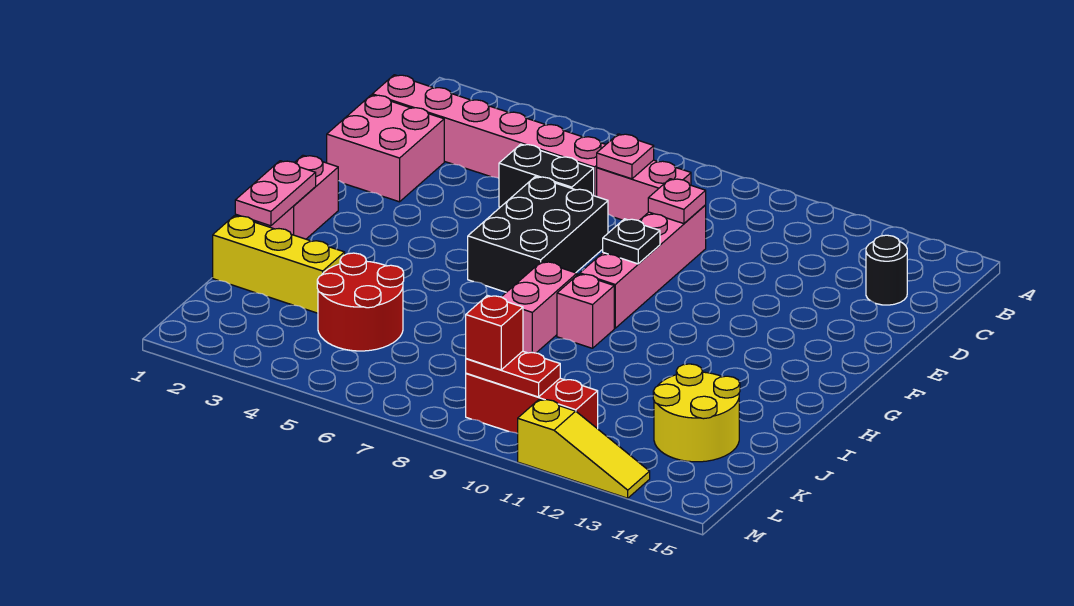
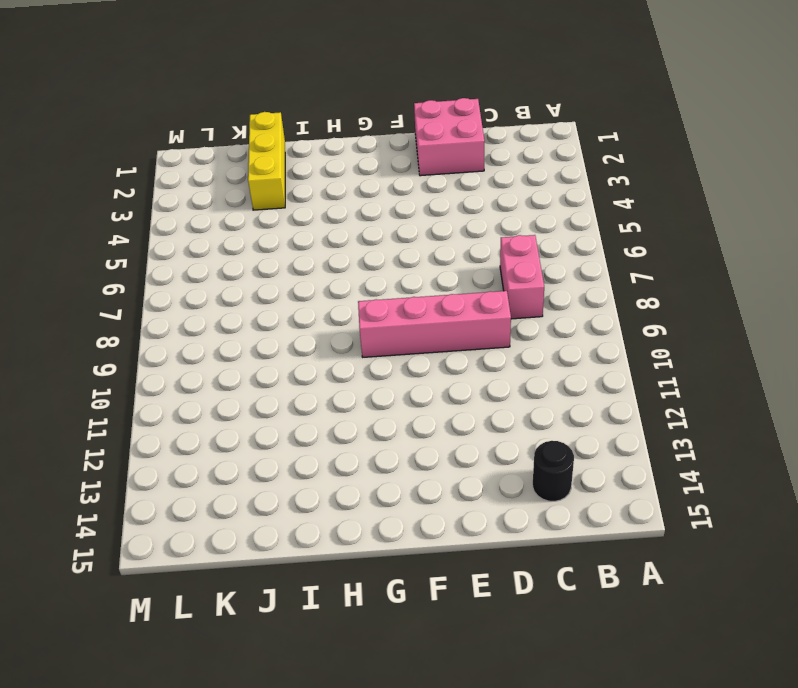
none -> pink 1x6 brick [372,75,606,197]
none -> black 1x2 brick [499,144,594,207]
none -> black 2x3 brick [468,177,608,292]

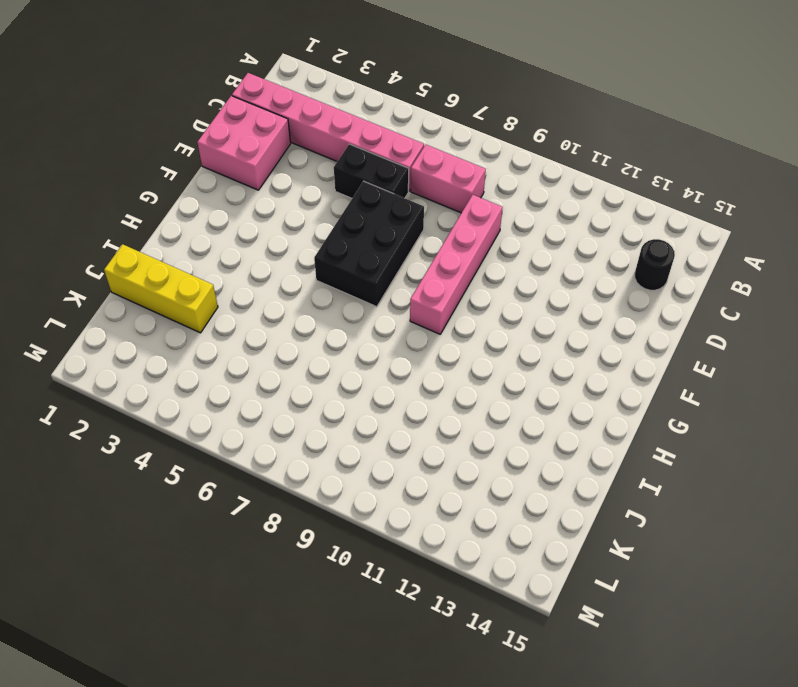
none -> pink 1x2 brick [258,155,338,239]
none -> pink 1x2 brick [502,262,577,353]
none -> pink 1x1 brick [557,274,614,348]

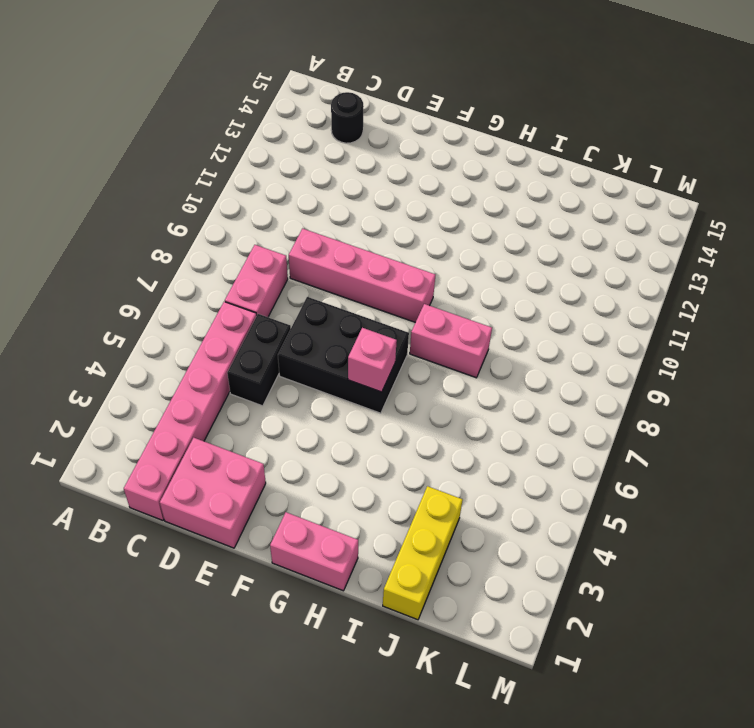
pink 1x1 brick [348,328,397,392] -> pink 1x1 brick moved to [557,274,614,348]
none -> red 2x2 round brick [317,253,404,351]
none -> yellow 2x2 round brick [653,364,740,462]
none -> red 1x3 brick [466,373,598,434]

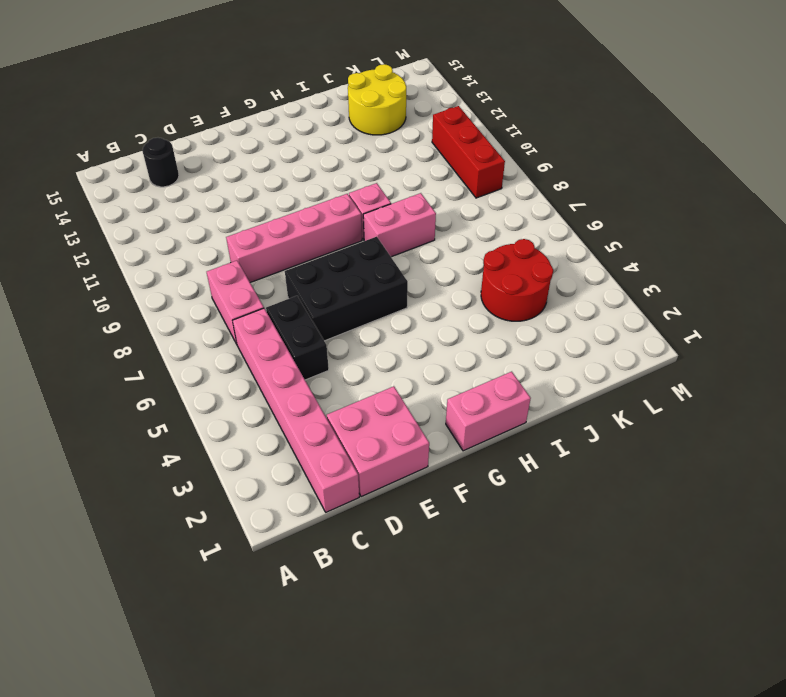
none -> yellow 1x3 brick [213,216,345,313]
none -> yellow 1x3 slope [518,399,650,498]
none -> pink 1x1 plate [597,134,654,179]

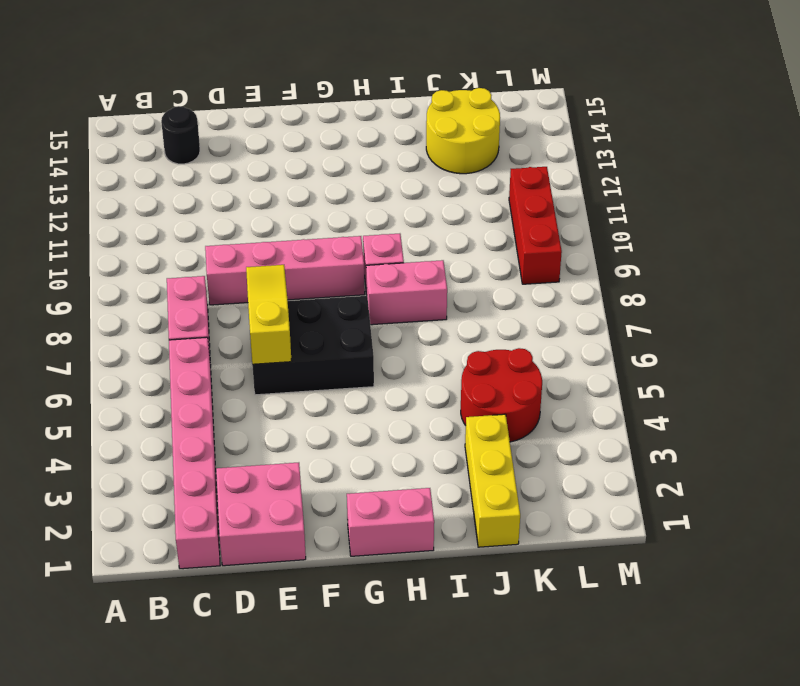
yellow 1x3 slope [246,265,291,364] -> yellow 1x3 slope moved to [518,399,650,498]
none -> black 1x2 brick [499,144,594,207]
none -> pink 1x1 plate [597,134,654,179]
none -> pink 1x1 plate [648,179,706,224]

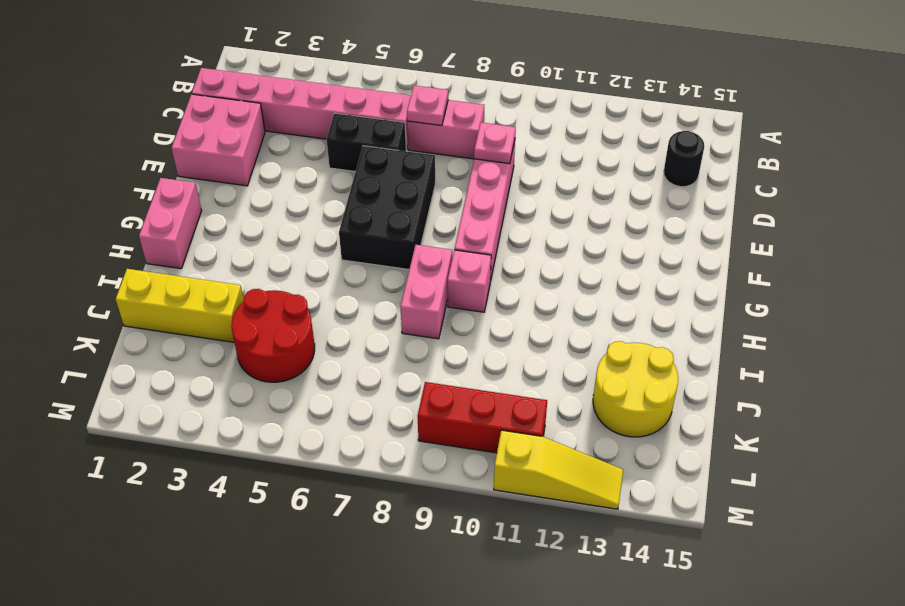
none -> black 1x1 plate [603,219,660,264]
none -> pink 1x2 plate [235,161,316,226]
none -> red 1x2 plate [466,351,560,397]

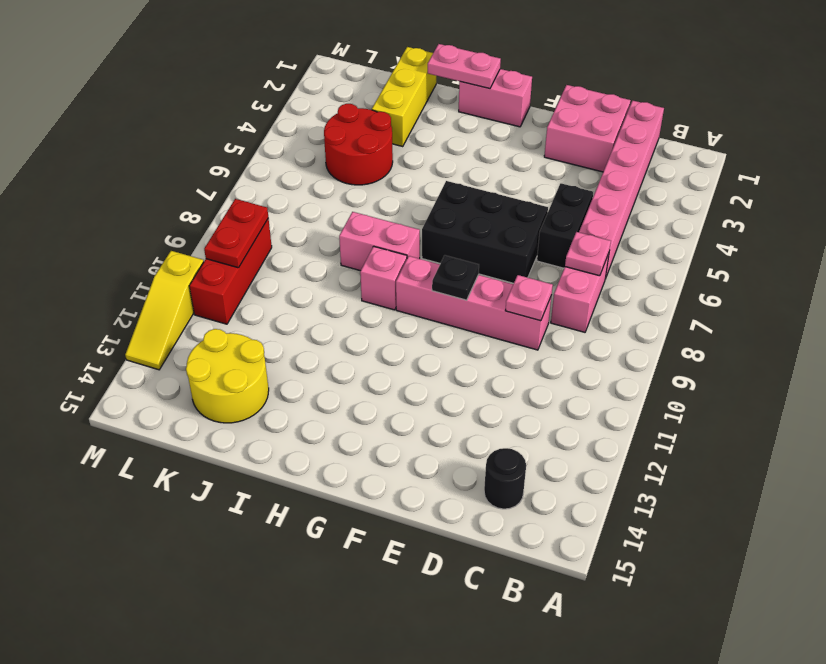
none -> red 1x1 brick [466,296,523,370]

